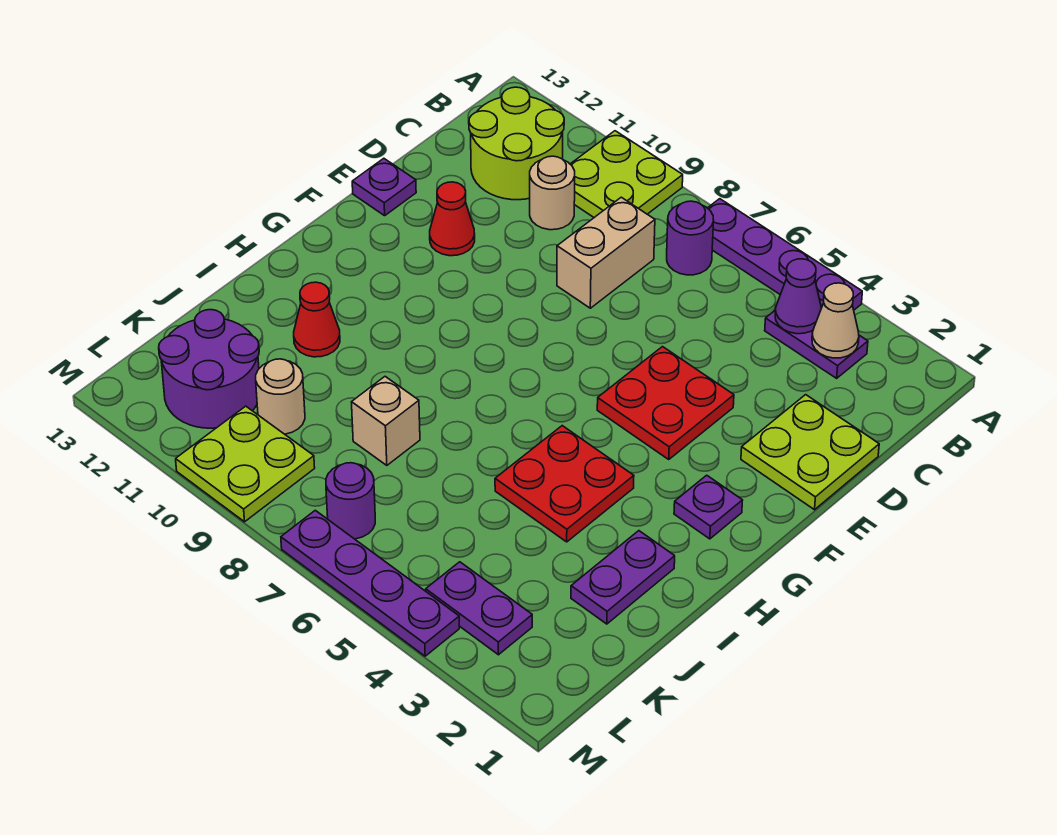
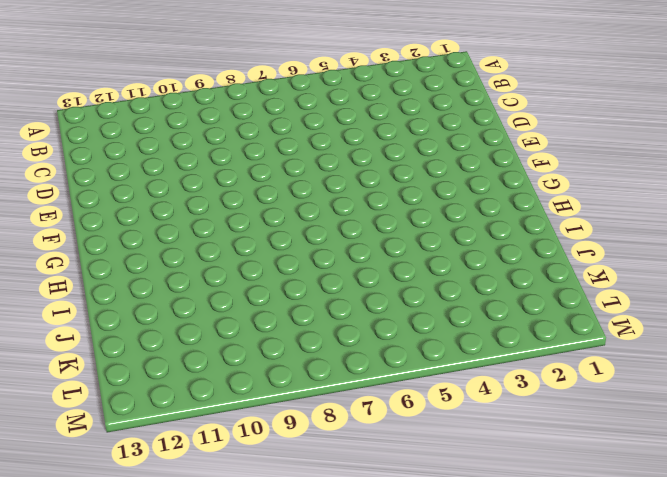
none -> purple 1x4 plate [708,199,862,310]
none -> lime 2x2 plate [570,131,683,217]
none -> purple 1x2 plate [765,311,868,378]

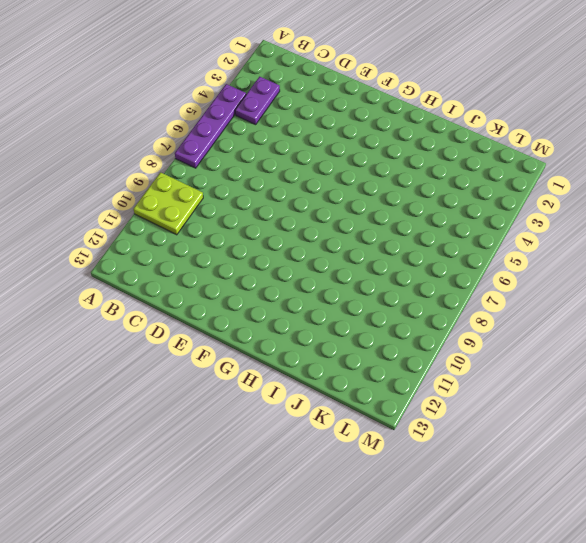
none -> purple 1x1 round brick [667,201,714,275]
none -> lime 2x2 round brick [469,87,564,200]
none -> tan 1x2 brick [557,197,655,308]

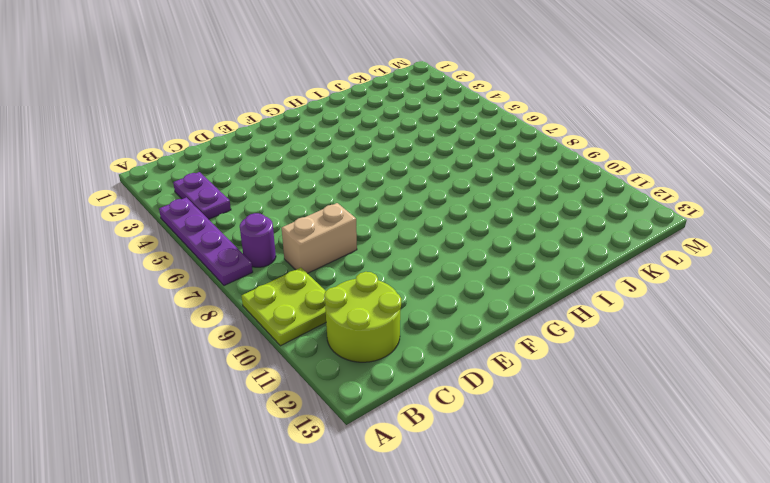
none -> tan 1x1 round brick [530,156,575,230]
none -> lime 2x2 plate [741,395,879,510]
none -> red 2x2 plate [597,347,734,459]

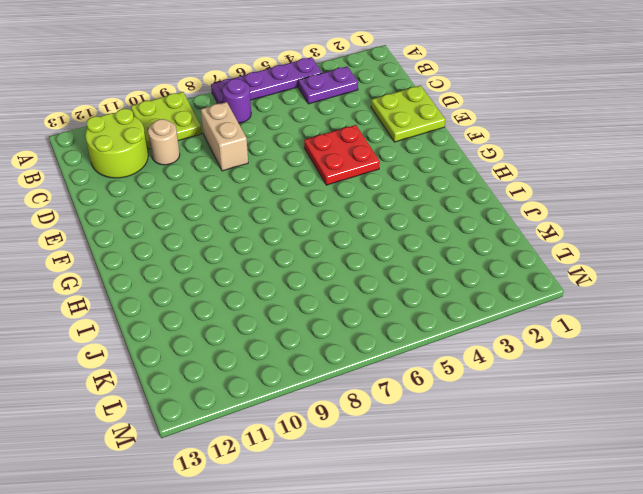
none -> red 1x1 cone [430,182,475,256]
none -> purple 1x1 plate [352,158,416,216]
none -> purple 1x1 plate [674,475,743,539]

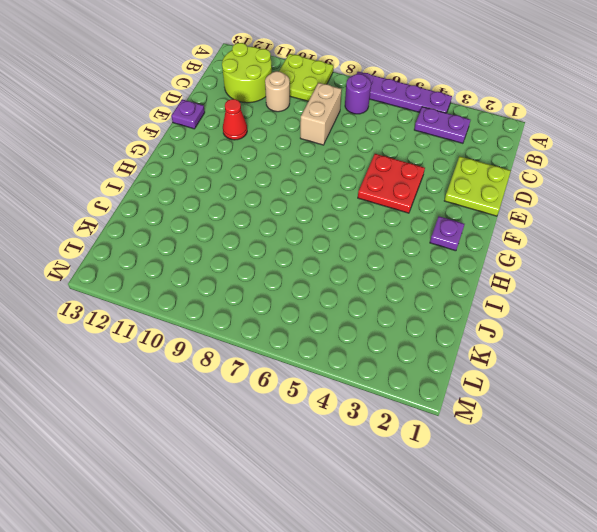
none -> red 2x2 plate [495,426,634,542]
none -> purple 1x2 plate [571,531,675,624]
none -> red 1x1 cone [294,282,340,357]

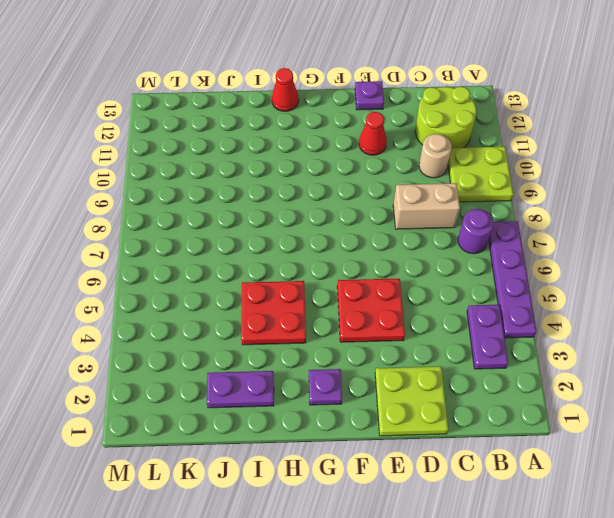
red 1x1 cone [272,68,299,111] -> red 1x1 cone moved to [294,282,340,357]
none -> tan 1x1 brick [352,377,420,465]
none -> tan 1x1 round brick [256,359,305,434]
none -> purple 2x2 round brick [159,310,259,428]

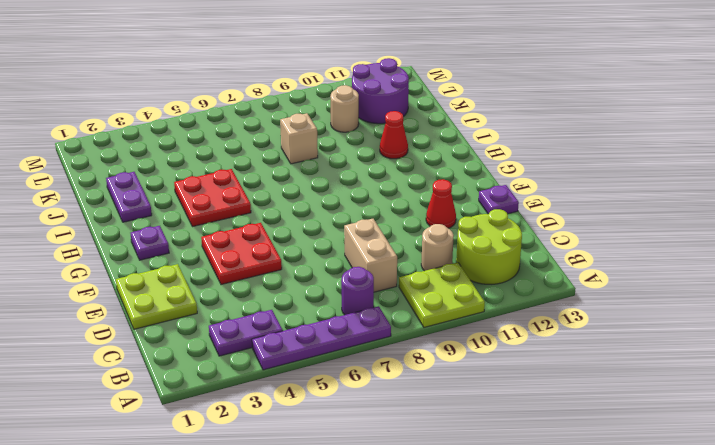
none -> purple 1x2 plate [426,562,532,655]
none -> purple 1x1 round brick [326,463,375,539]
none -> lime 2x2 plate [176,406,315,522]

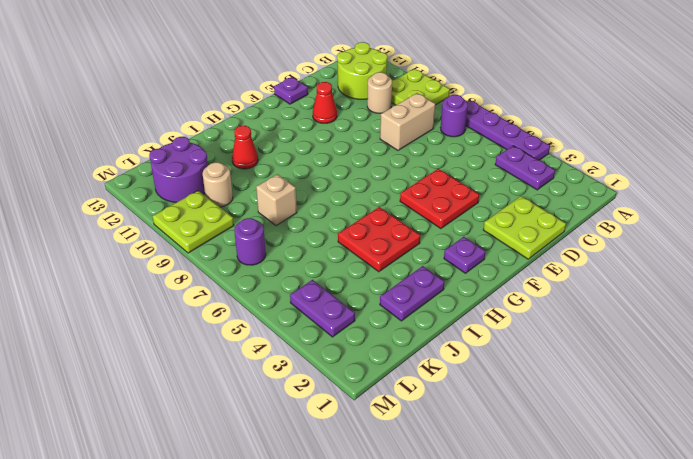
none -> purple 1x4 plate [281,510,459,656]
none -> tan 1x1 cone [812,283,859,358]
none -> purple 1x1 cone [775,259,821,334]

